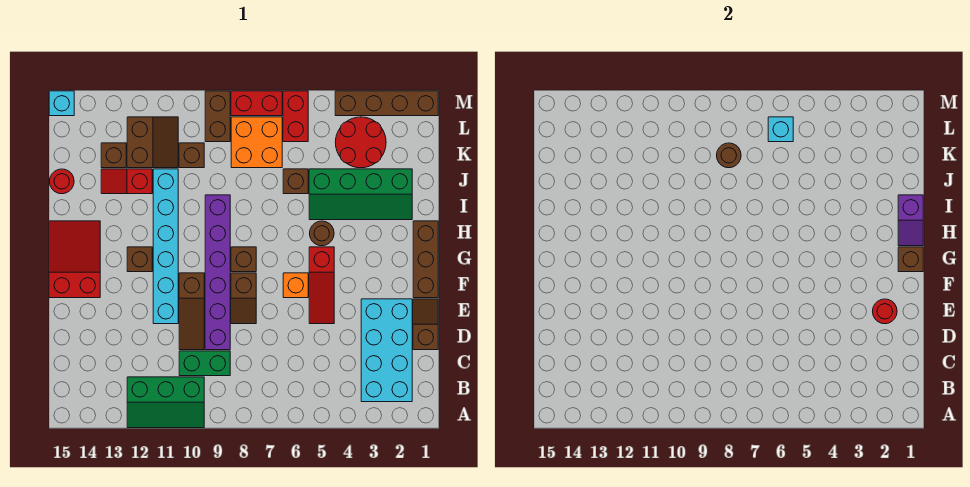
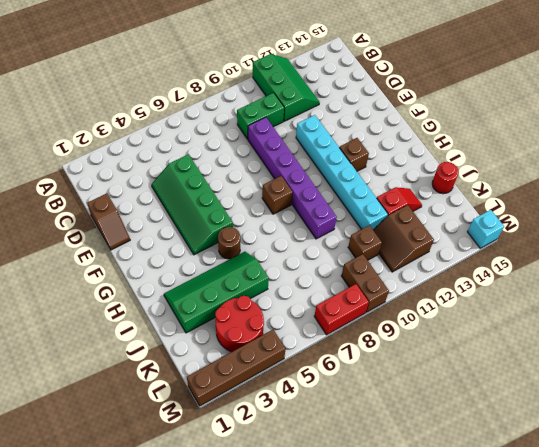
green 2x3 slope [253,54,320,121] -> green 2x3 slope turned to [127,377,204,428]
green 2x4 slope [151,154,233,255] -> red 1x3 slope [309,247,334,324]
none -> cyan 2x4 brick [361,299,412,402]
none -> brown 1x3 slope [179,273,204,350]
none -> brown 1x2 slope [231,273,256,324]
none -> brown 1x3 brick [413,221,438,298]

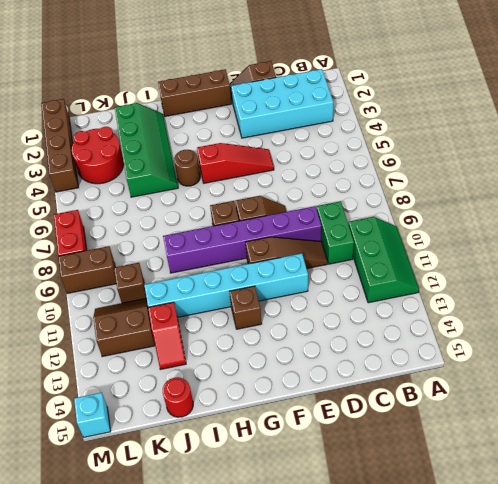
none -> orange 1x1 brick [283,273,308,298]
none -> red 2x3 slope [49,221,100,298]
none -> brown 1x1 brick [283,169,308,194]
none -> orange 2x2 brick [231,117,282,168]

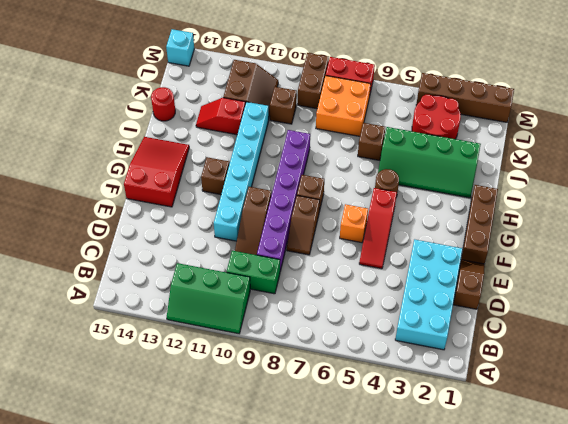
none -> brown 1x1 brick [101,143,126,168]
none -> red 1x2 brick [283,91,308,142]
none -> red 1x1 round brick [873,299,897,324]
none -> brown 1x1 brick [898,247,923,272]

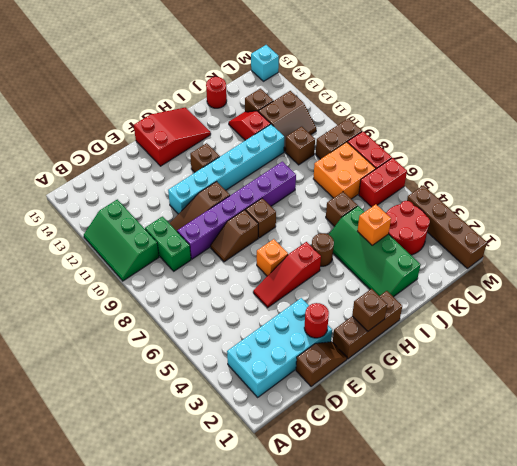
orange 1x1 brick [357,204,391,245] -> none
none -> purple 1x2 slope [898,195,923,246]
none -> brown 1x1 round brick [717,143,741,168]
none -> cyan 1x1 brick [768,117,793,142]

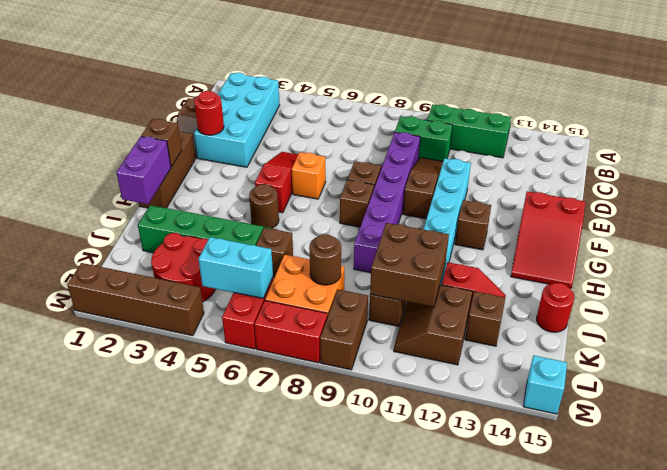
purple 1x2 brick [116,136,171,204] -> purple 1x2 slope [898,195,923,246]
brown 2x2 brick [370,223,449,307] -> none
cyan 1x2 brick [198,237,273,298] -> cyan 1x1 brick [768,117,793,142]

